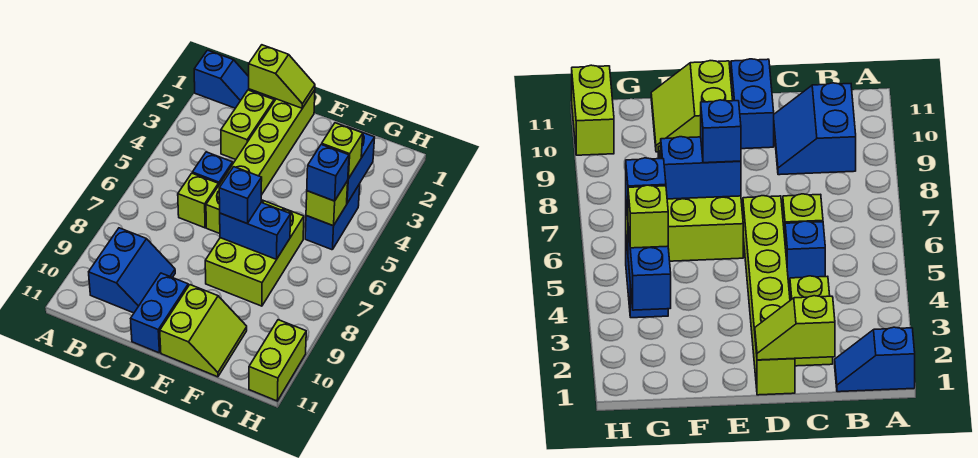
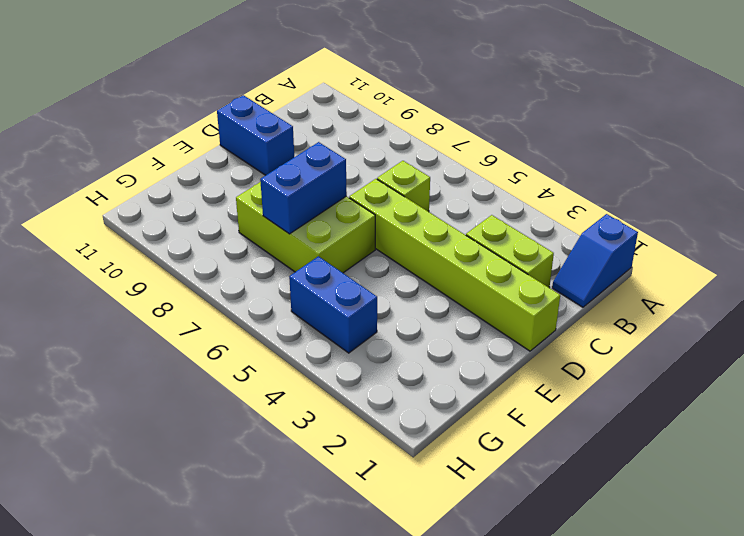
none -> blue 2x2 slope [89,228,175,313]
none -> blue 1x1 brick [192,152,233,186]
none -> lime 2x2 slope [160,285,247,377]

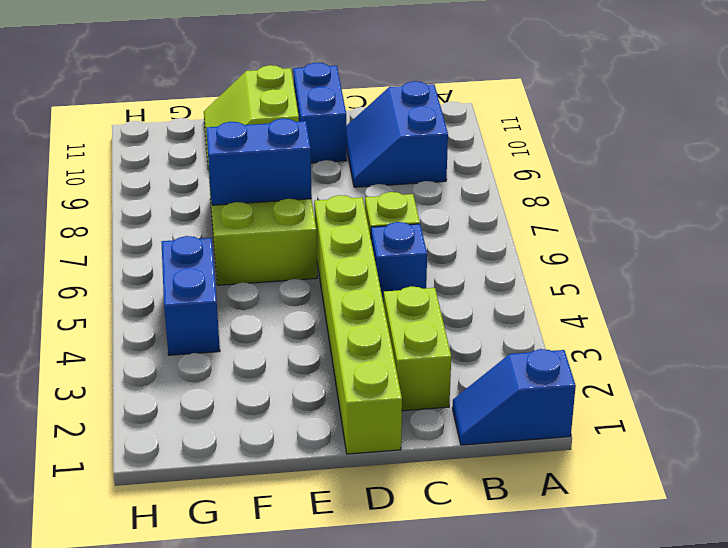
none -> lime 1x2 brick [249,320,306,401]
none -> lime 1x2 slope [249,45,315,108]
none -> blue 1x2 brick [347,127,375,203]

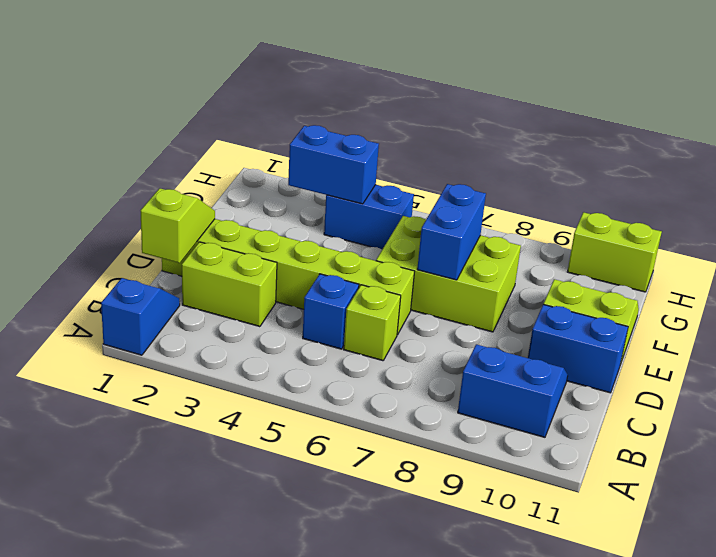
none -> lime 1x1 brick [306,181,348,226]
none -> blue 1x1 brick [219,167,262,224]
none -> lime 1x1 brick [322,123,363,179]

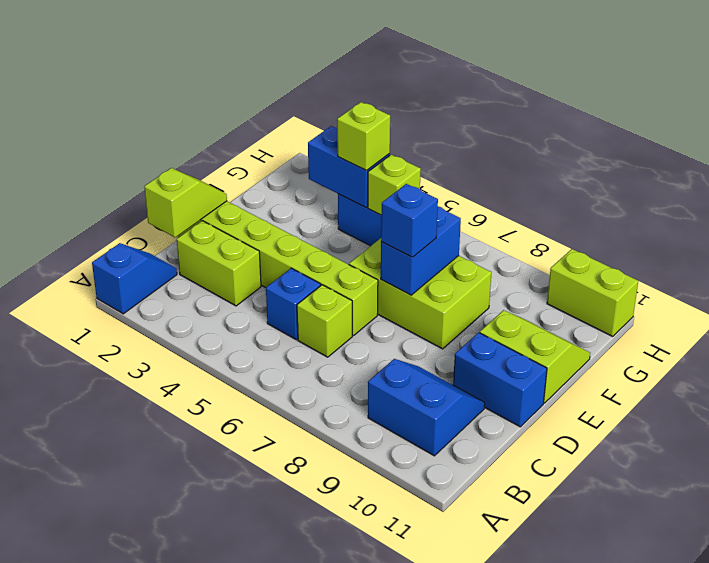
none -> blue 1x1 brick [307,144,349,201]

